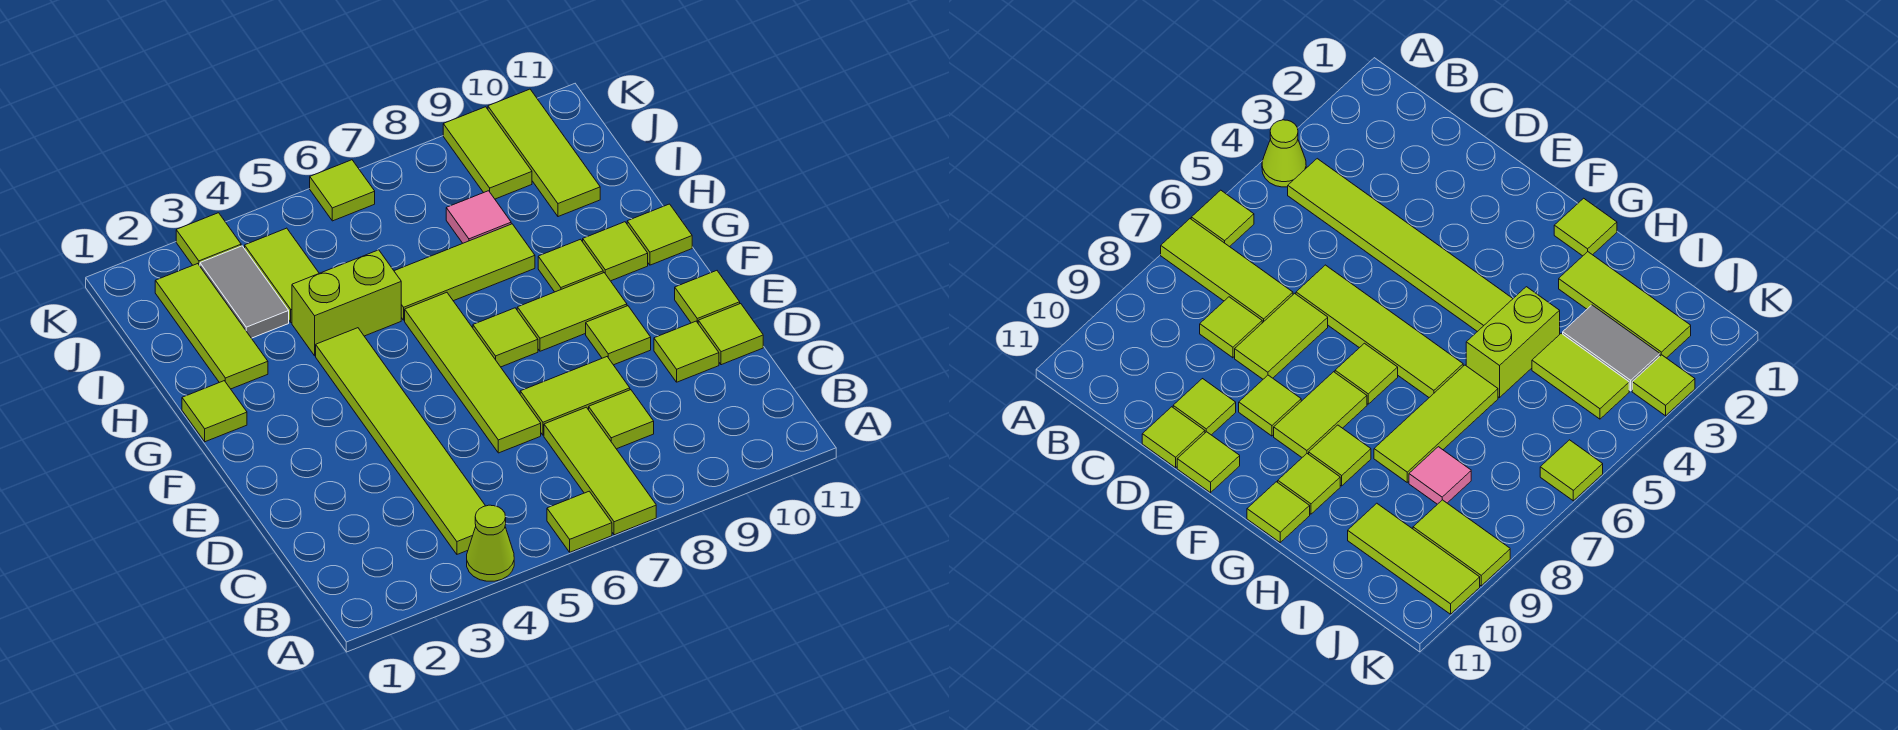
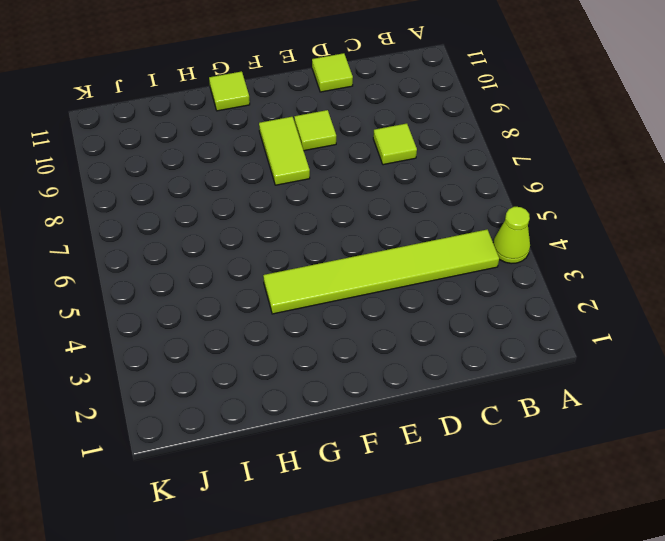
none -> lime 1x1 tile [547,491,612,552]
none -> lime 1x3 tile [544,407,656,535]
none -> lime 1x4 tile [405,292,541,453]

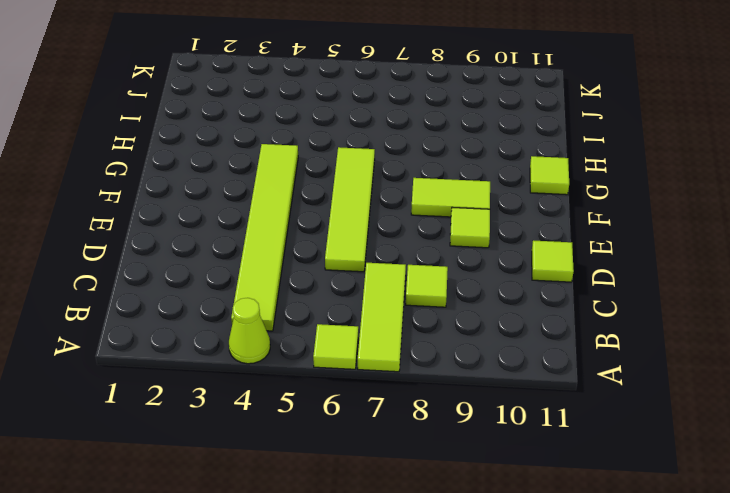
none -> lime 1x2 tile [520,357,630,435]
none -> lime 1x1 tile [654,321,719,382]
none -> lime 1x1 tile [675,271,740,323]

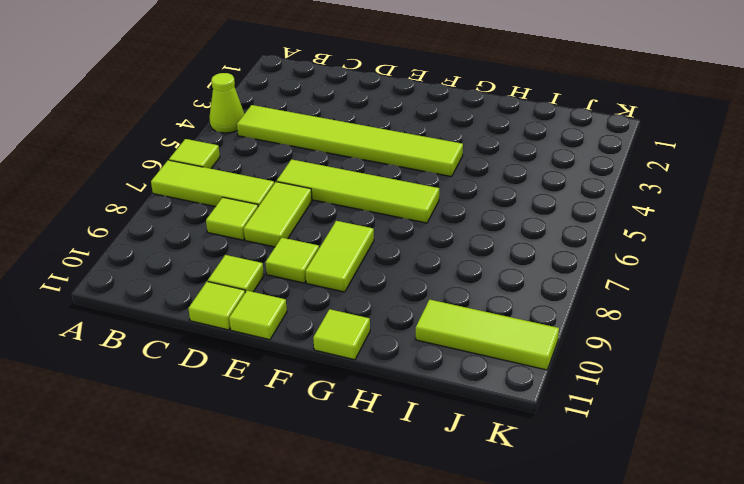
none -> lime 1x1 tile [473,308,538,367]
none -> lime 1x1 tile [182,381,247,442]
none -> lime 1x1 tile [538,239,603,292]

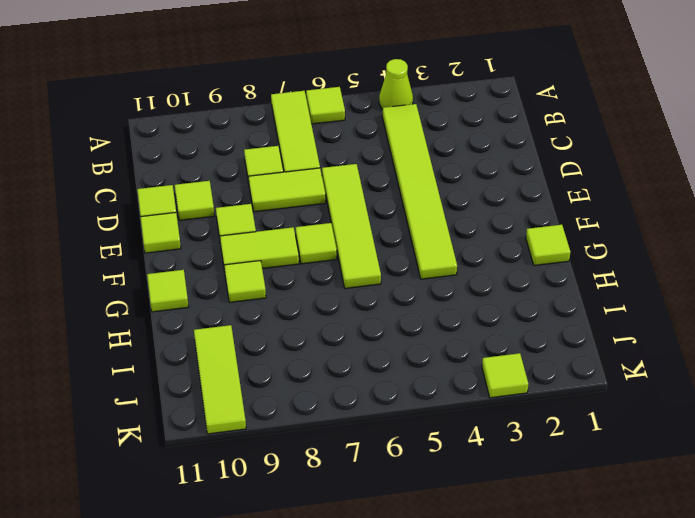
none -> lime 1x1 tile [583,222,648,281]
none -> lime 1x3 tile [155,264,268,389]
none -> lime 1x2 brick [292,250,401,356]

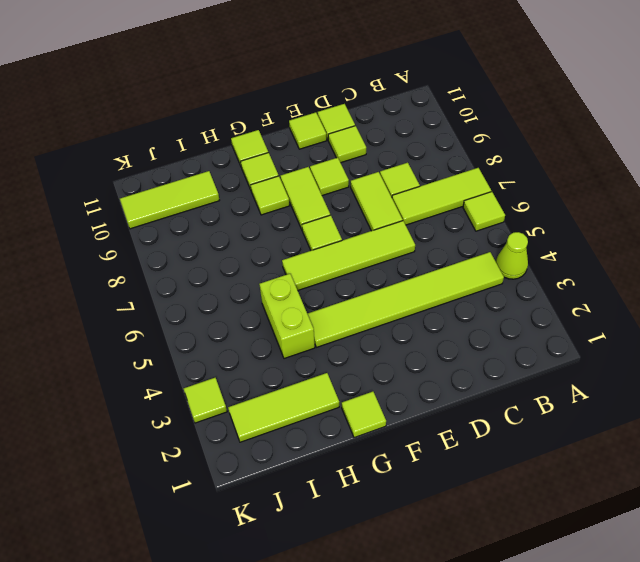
none -> lime 1x3 tile [394,224,535,320]
none -> grey 1x2 tile [200,246,289,338]
none -> lime 1x2 tile [245,228,319,322]

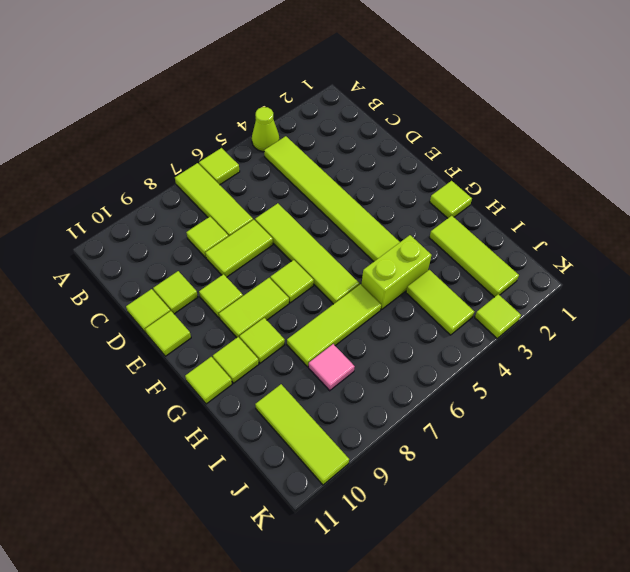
none -> grey 1x2 tile [200,246,289,338]
none -> lime 1x2 tile [443,107,532,199]
none -> lime 1x1 tile [310,160,375,221]

